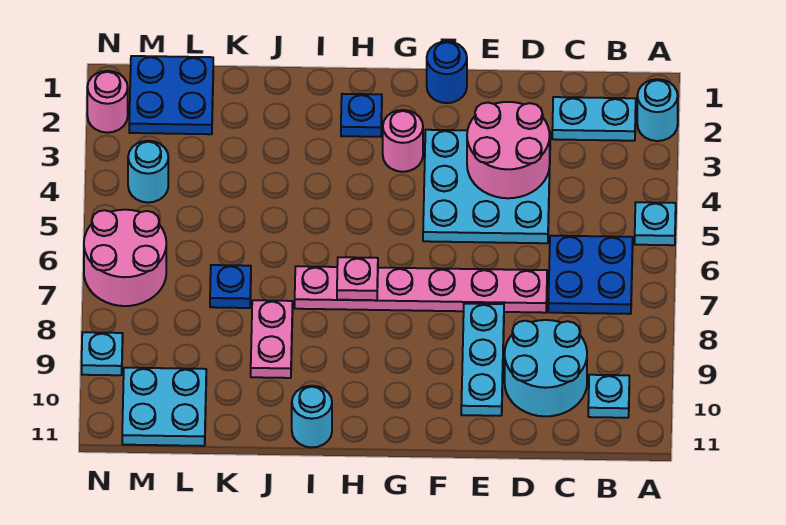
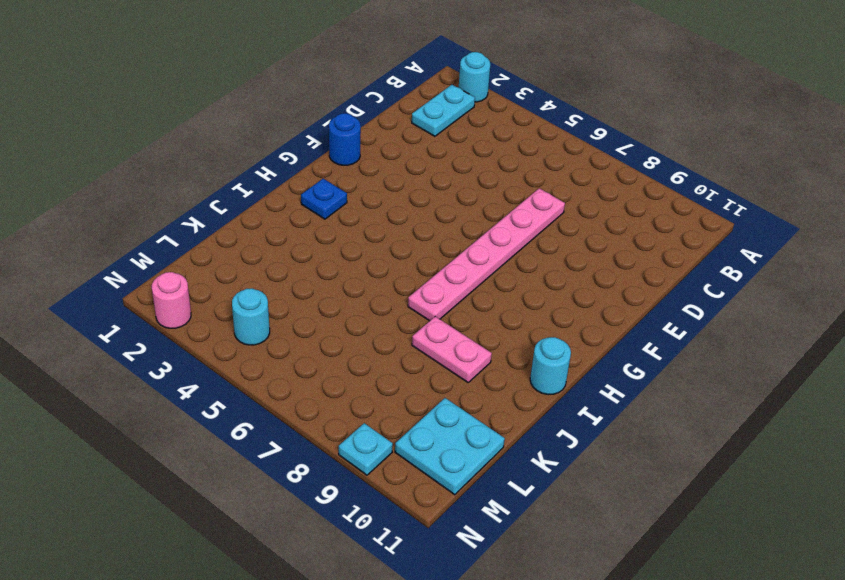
none -> cyan 1x1 plate [635,202,676,245]
none -> blue 2x2 plate [548,236,633,314]
none -> cyan 1x1 plate [588,375,629,418]

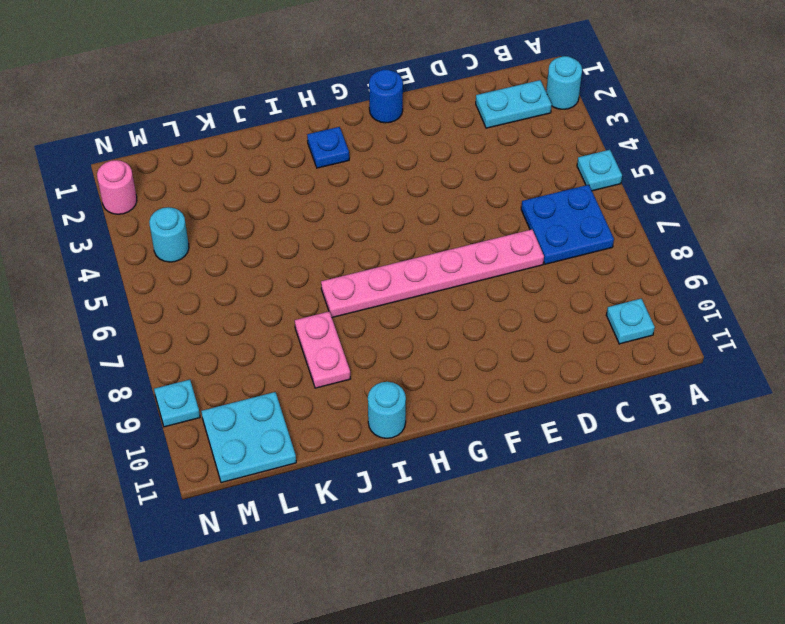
none -> cyan 2x2 round brick [505,320,587,416]
none -> cyan 3x3 plate [423,130,550,243]
none -> cyan 1x3 plate [461,304,504,416]

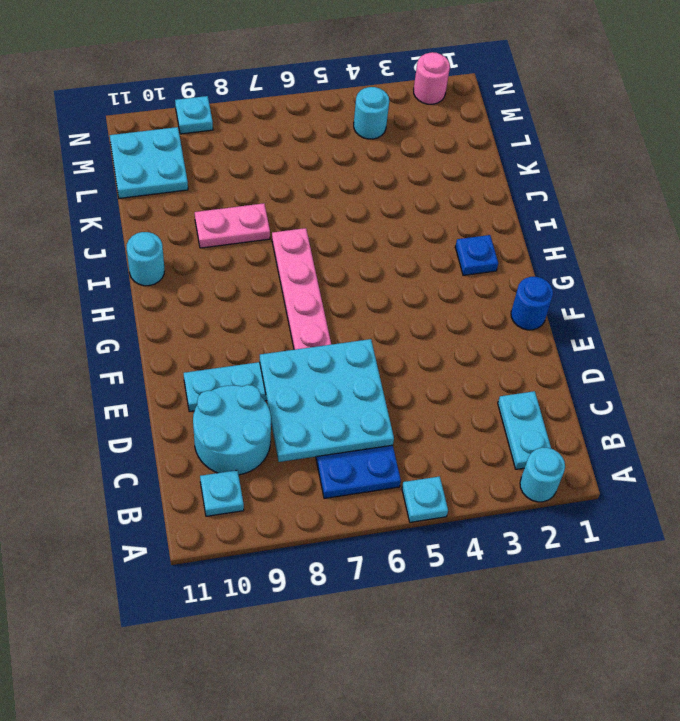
cyan 3x3 plate [260,339,394,462] -> cyan 3x3 plate moved to [423,130,550,243]
none -> pink 1x1 round brick [383,110,423,172]
none -> blue 1x1 plate [210,265,251,308]
none -> blue 2x2 plate [129,56,213,134]

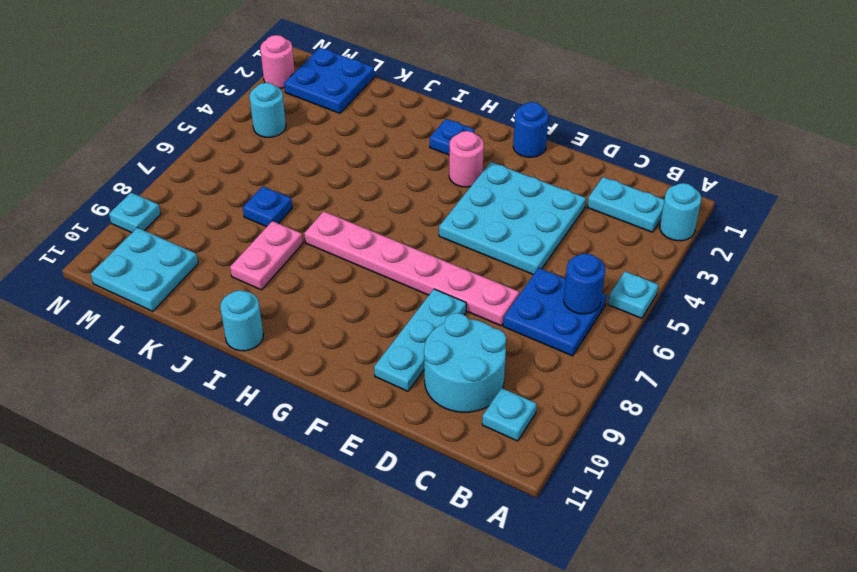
blue 1x1 round brick [564,254,605,314] -> none
none -> pink 2x2 round brick [84,210,166,306]
none -> pink 2x2 round brick [467,102,550,198]
none -> pink 1x1 plate [337,257,378,300]

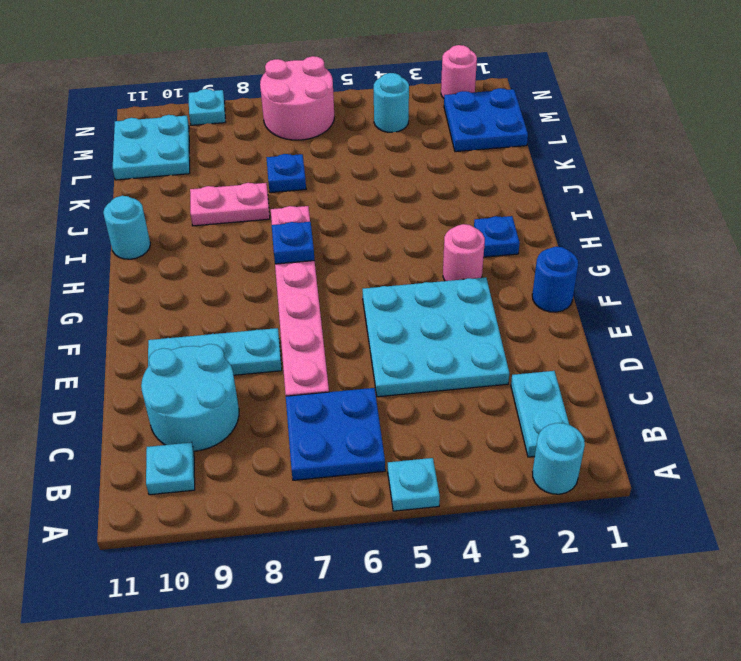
blue 1x1 plate [272,222,315,264] -> pink 1x1 plate [337,257,378,300]
none -> pink 2x2 round brick [467,102,550,198]

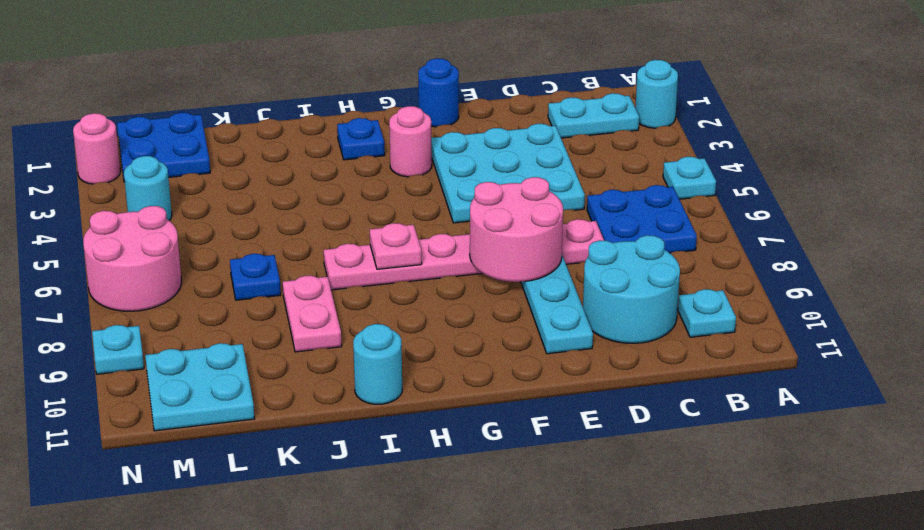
pink 2x2 round brick [470,177,563,282] -> pink 2x2 round brick moved to [467,102,550,198]

